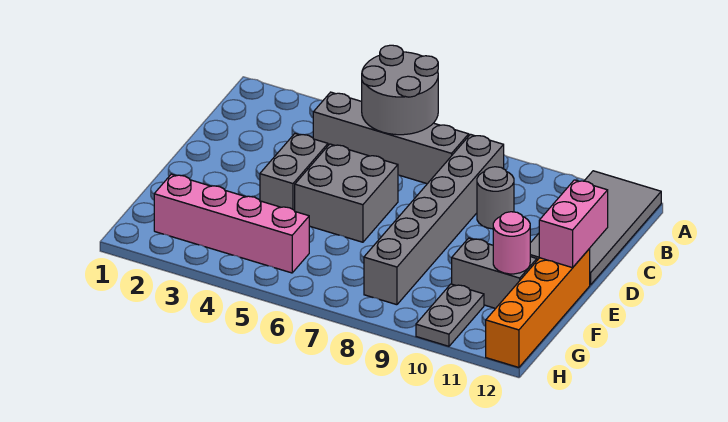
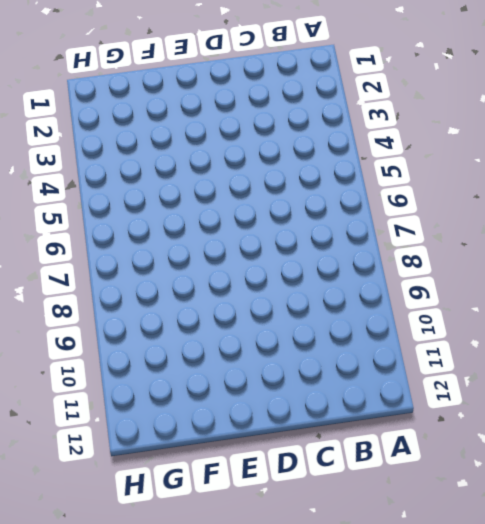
none -> grey 2x4 tile [530,171,661,285]
none -> grey 1x4 brick [313,92,469,184]
none -> grey 1x6 brick [364,134,504,305]

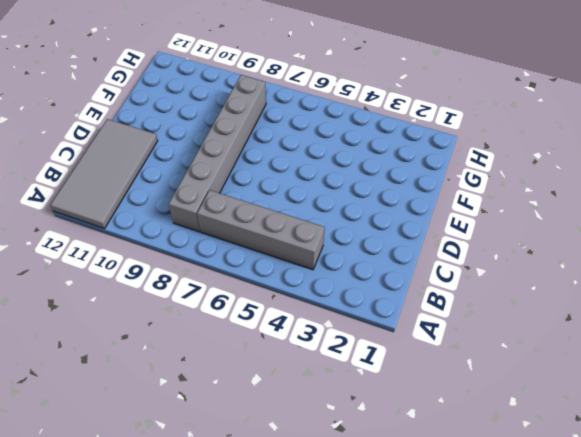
none -> grey 1x1 round brick [477,167,514,229]
none -> grey 1x2 brick [260,134,328,211]
none -> grey 2x2 brick [295,144,398,242]

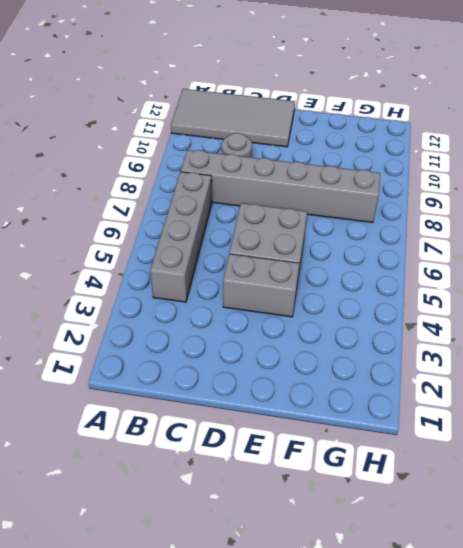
none -> orange 1x4 brick [486,249,590,367]
none -> grey 1x2 brick [452,238,537,308]
none -> pink 1x4 brick [154,174,309,273]

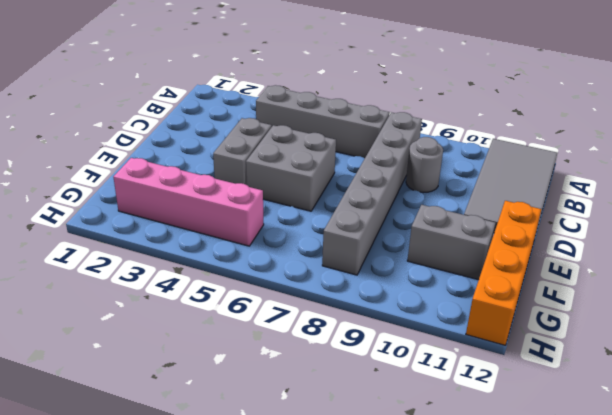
none -> grey 1x2 plate [416,284,484,346]
none -> grey 2x2 round brick [362,45,438,135]
none -> pink 1x2 brick [539,180,608,268]

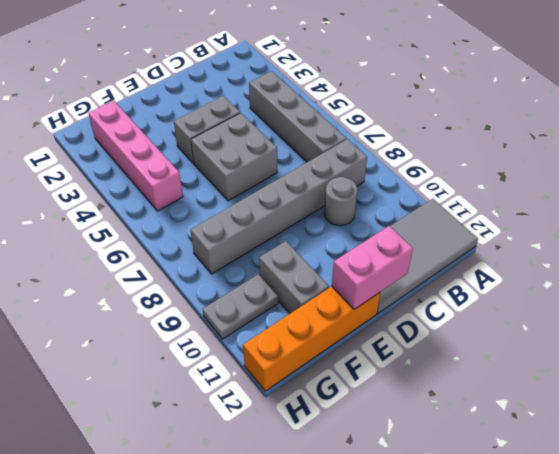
none -> grey 2x2 round brick [362,45,438,135]
none -> pink 1x1 round brick [493,212,530,274]

